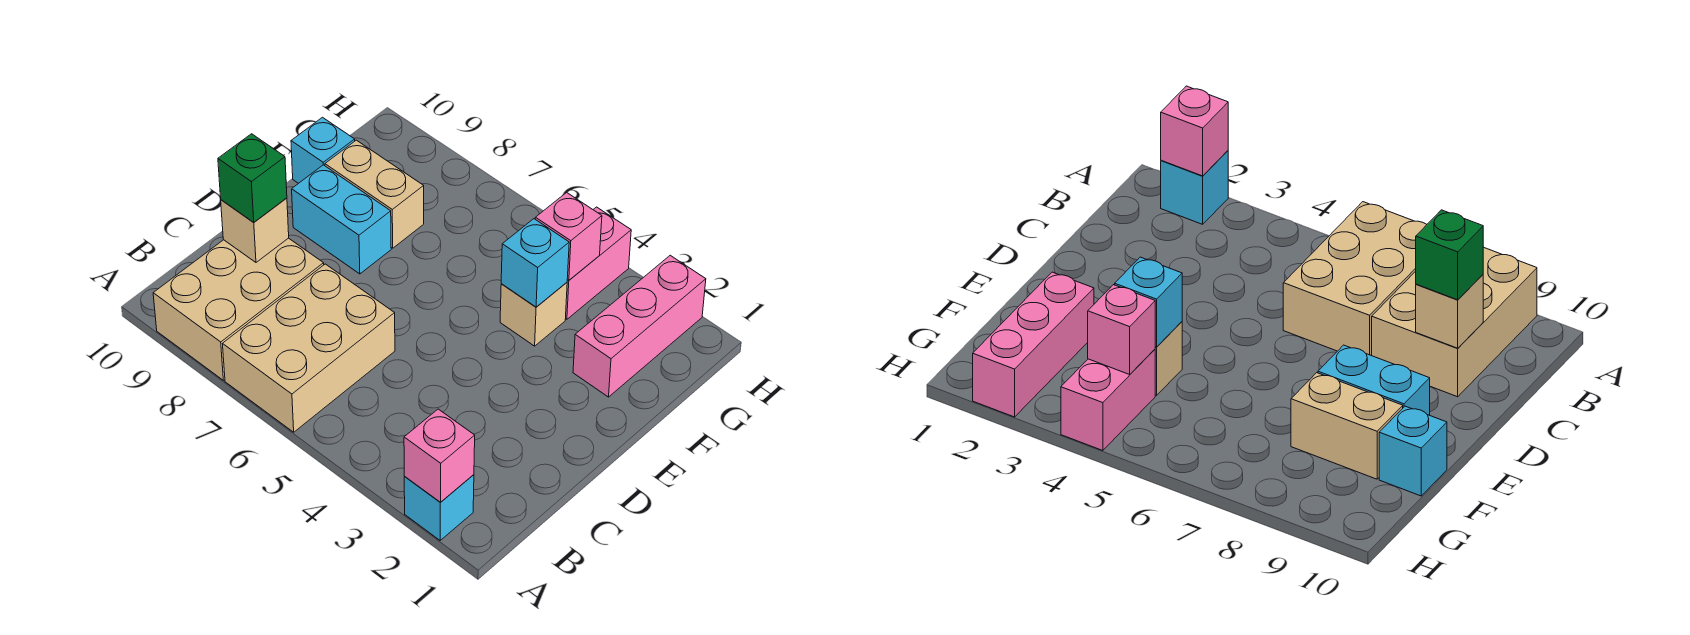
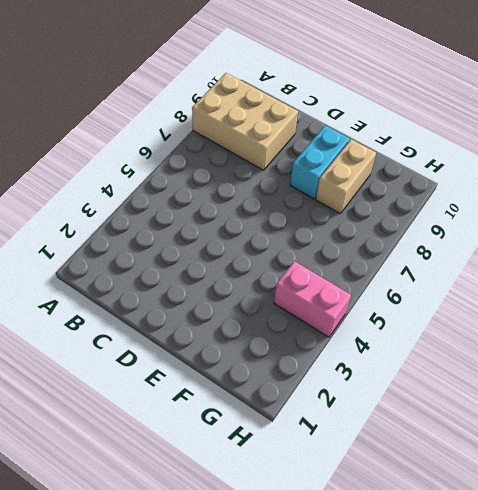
none -> cyan 1x1 brick [404,475,474,540]
none -> tan 2x3 brick [223,264,395,432]
none -> pink 1x3 brick [573,255,706,397]

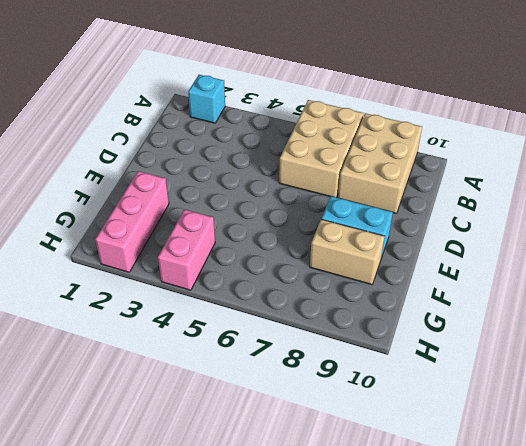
none -> tan 1x1 brick [500,282,567,346]
none -> cyan 1x1 brick [291,117,355,183]
none -> pink 1x1 brick [404,409,475,502]

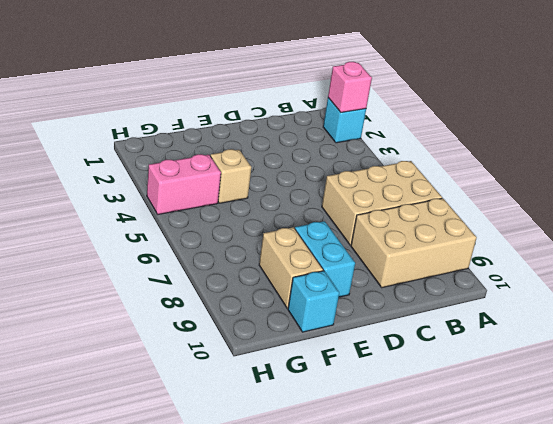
none -> pink 1x3 brick [573,255,706,397]
none -> tan 1x1 brick [221,198,289,262]
none -> cyan 1x1 brick [501,219,569,307]

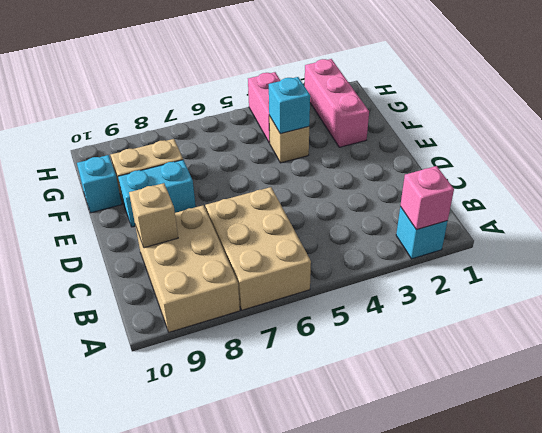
none -> pink 1x1 brick [535,193,602,280]
none -> green 1x1 brick [218,134,287,222]

